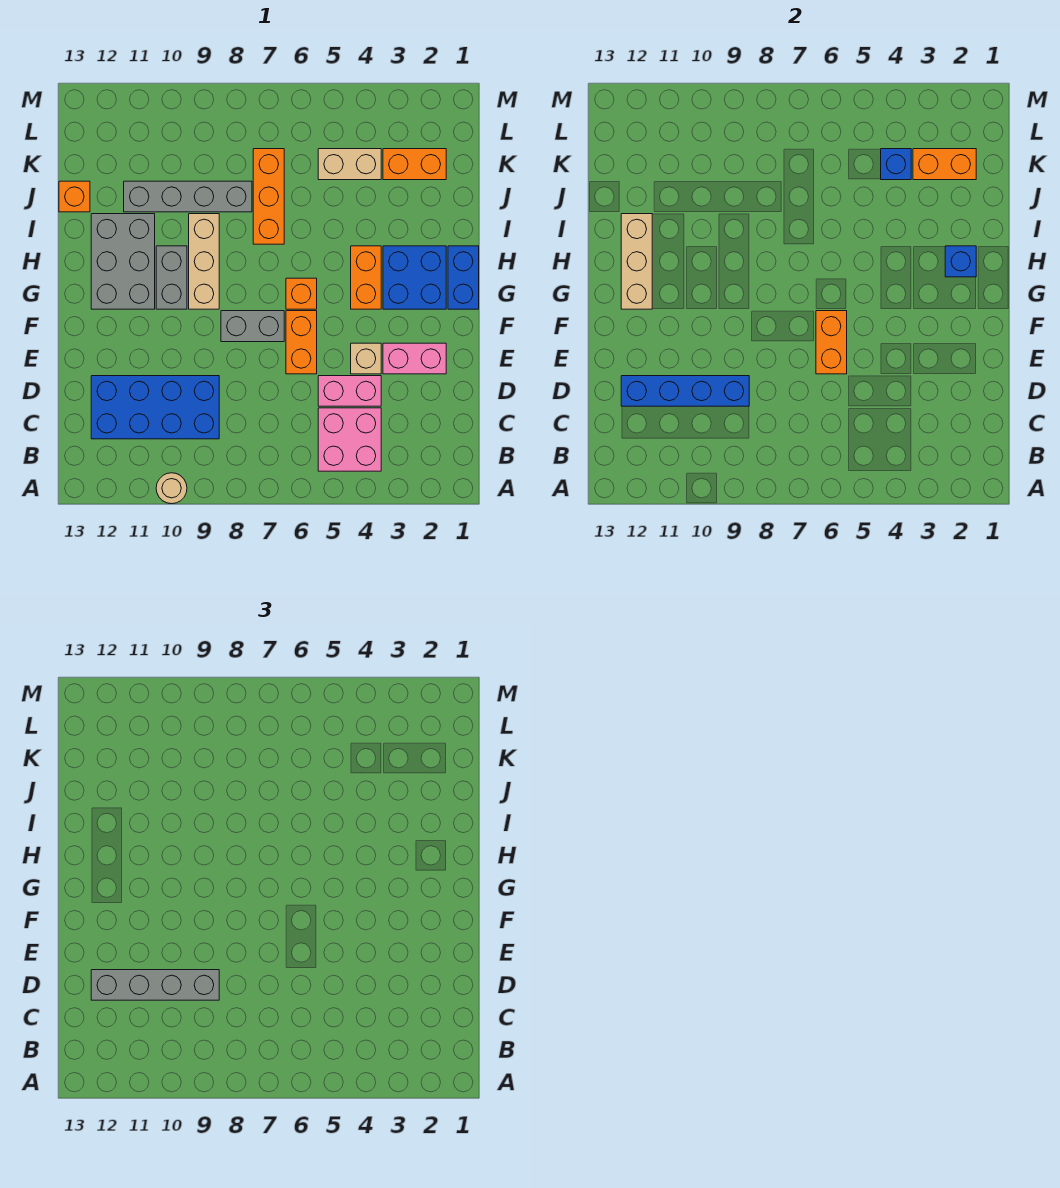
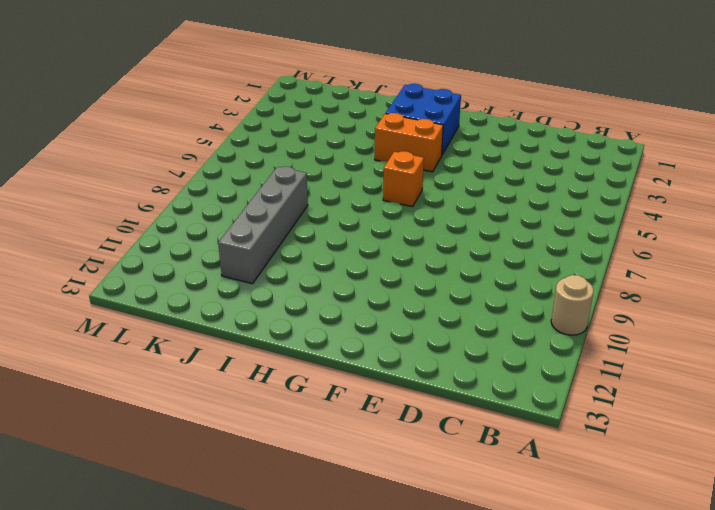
none -> pink 2x2 brick [318,408,381,471]
none -> blue 2x4 brick [91,376,219,439]
none -> pink 1x2 brick [318,376,381,406]

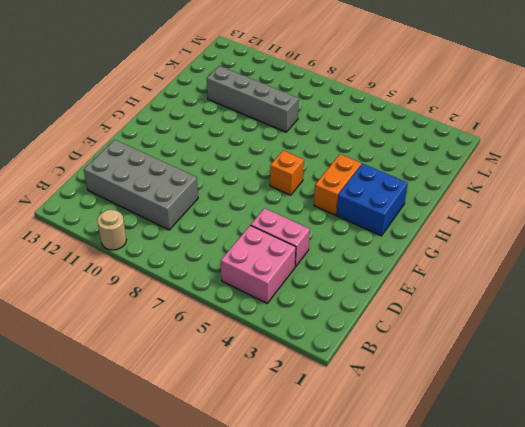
grey 2x4 brick [84,140,198,230] -> blue 2x4 brick [91,376,219,439]
none -> pink 1x2 brick [383,343,446,374]
none -> tan 1x1 brick [351,343,381,374]
none -> orange 1x2 brick [286,311,317,374]

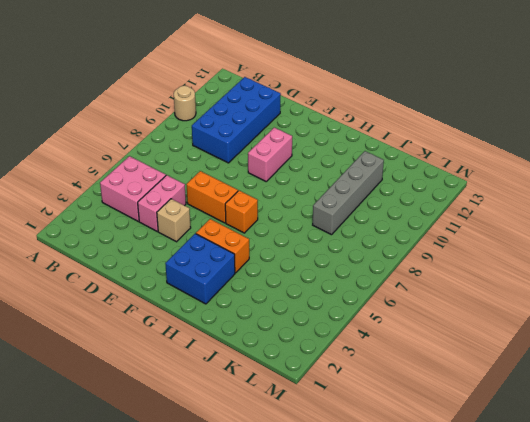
pink 1x2 brick [248,128,292,181] -> pink 1x2 brick moved to [383,343,446,374]
none -> grey 1x2 brick [221,311,284,342]
none -> blue 1x2 brick [448,246,479,309]
none -> tan 1x3 brick [189,214,219,309]

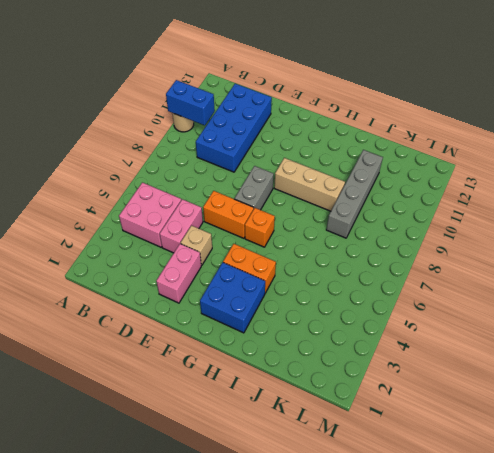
blue 1x2 brick [166,80,215,125] -> blue 1x2 brick moved to [448,246,479,309]
none -> grey 1x2 brick [156,246,187,309]
none -> grey 2x3 brick [91,214,155,309]
none -> orange 1x3 brick [253,149,284,244]

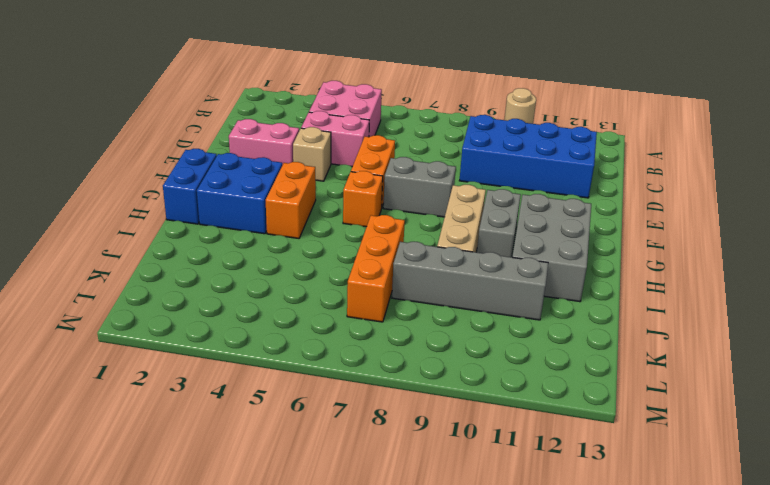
none -> orange 1x1 brick [59,181,90,212]
none -> orange 1x2 brick [383,149,446,180]
none -> tan 1x2 brick [318,149,381,180]

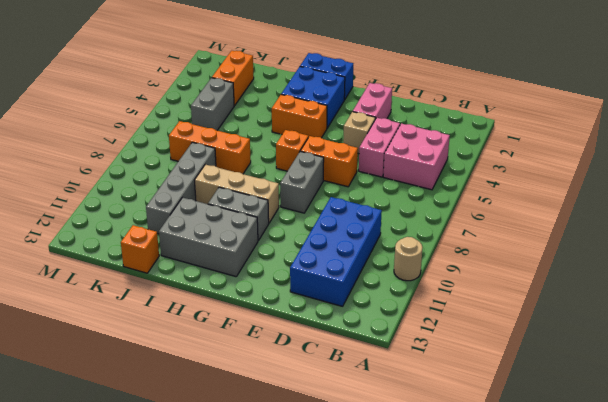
grey 1x2 brick [191,78,234,130] -> tan 1x2 brick [318,149,381,180]
none -> blue 1x4 brick [621,376,749,406]
none -> orange 1x2 brick [816,311,847,374]
none -> tan 1x3 brick [621,214,652,309]

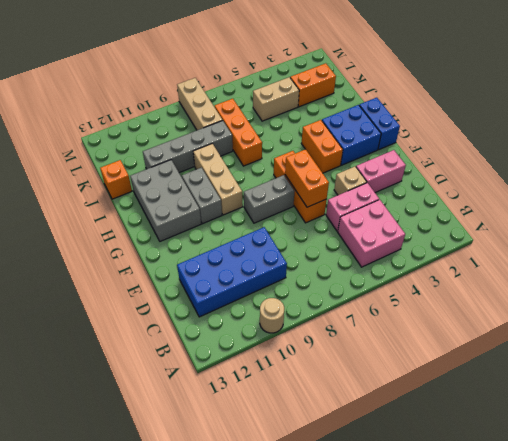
tan 1x3 brick [177,78,223,130] -> tan 1x3 brick moved to [621,214,652,309]
none -> blue 1x4 brick [621,376,749,406]
none -> blue 1x1 brick [945,246,976,277]
none -> orange 1x2 brick [913,149,976,180]

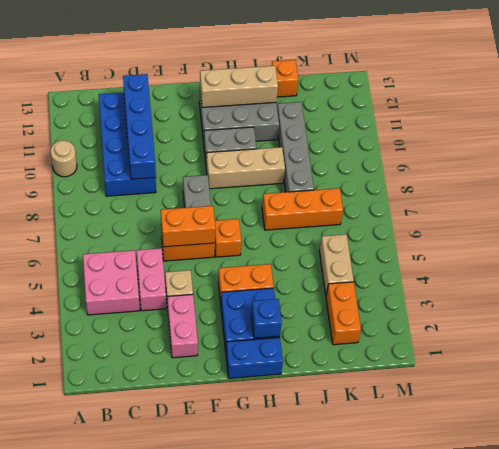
none -> orange 1x2 brick [913,149,976,180]
none -> blue 1x1 brick [881,149,911,180]
none -> grey 1x4 brick [91,970,219,1000]

